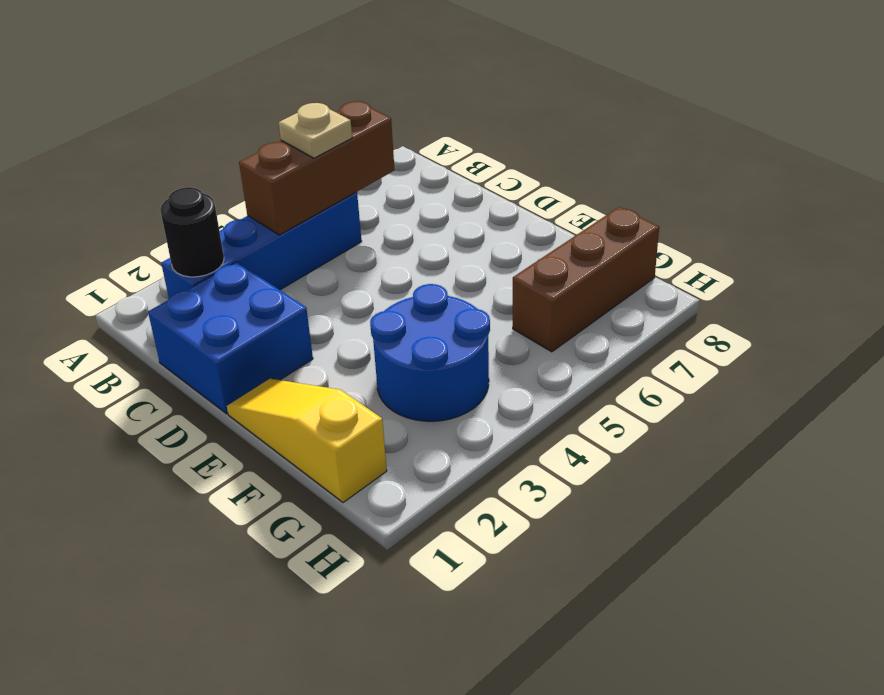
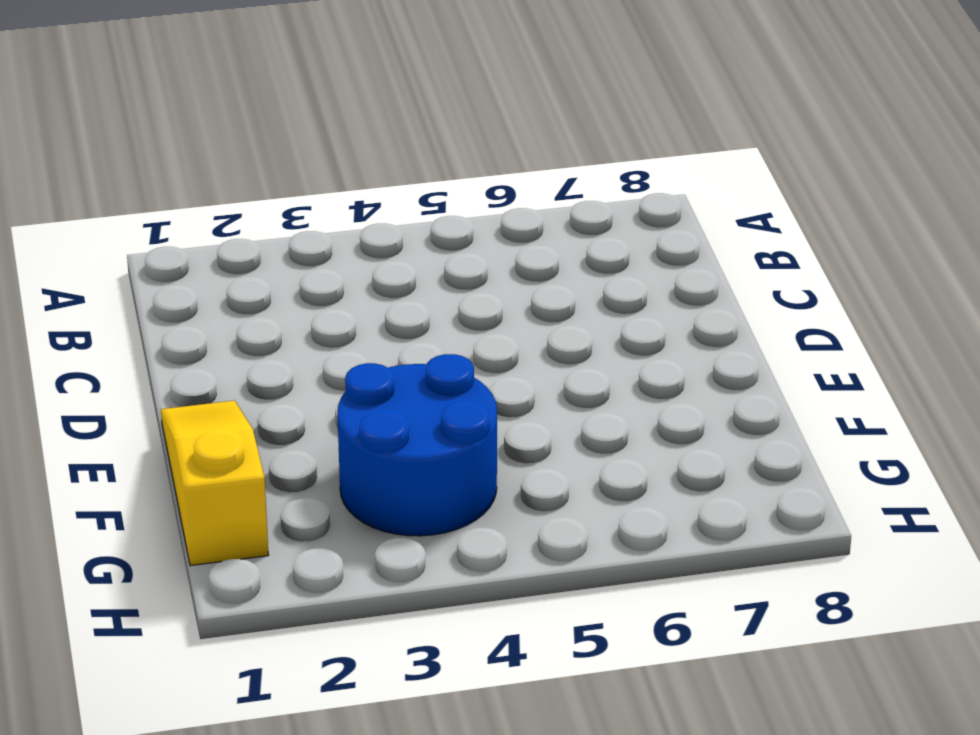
none -> blue 1x4 brick [161,192,362,298]
none -> blue 2x2 brick [148,262,313,414]

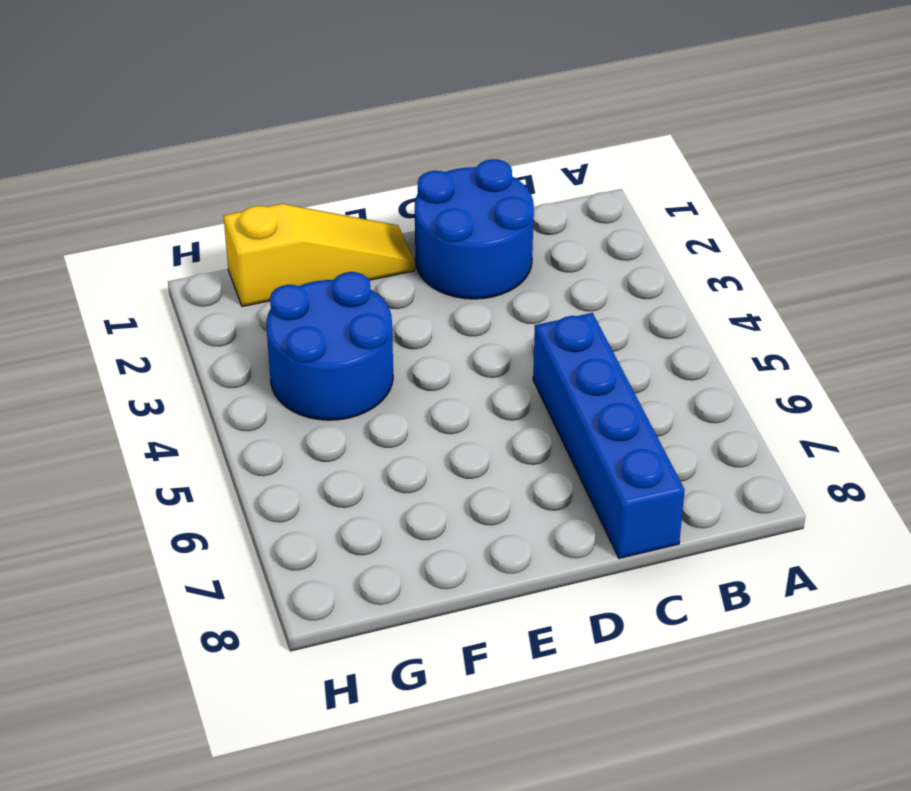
blue 2x2 round brick [415,159,534,299] -> blue 2x2 brick [148,262,313,414]
blue 1x4 brick [533,313,684,558] -> blue 1x4 brick moved to [161,192,362,298]
none -> brown 1x3 brick [513,207,659,352]
none -> black 1x1 round brick [160,187,224,277]

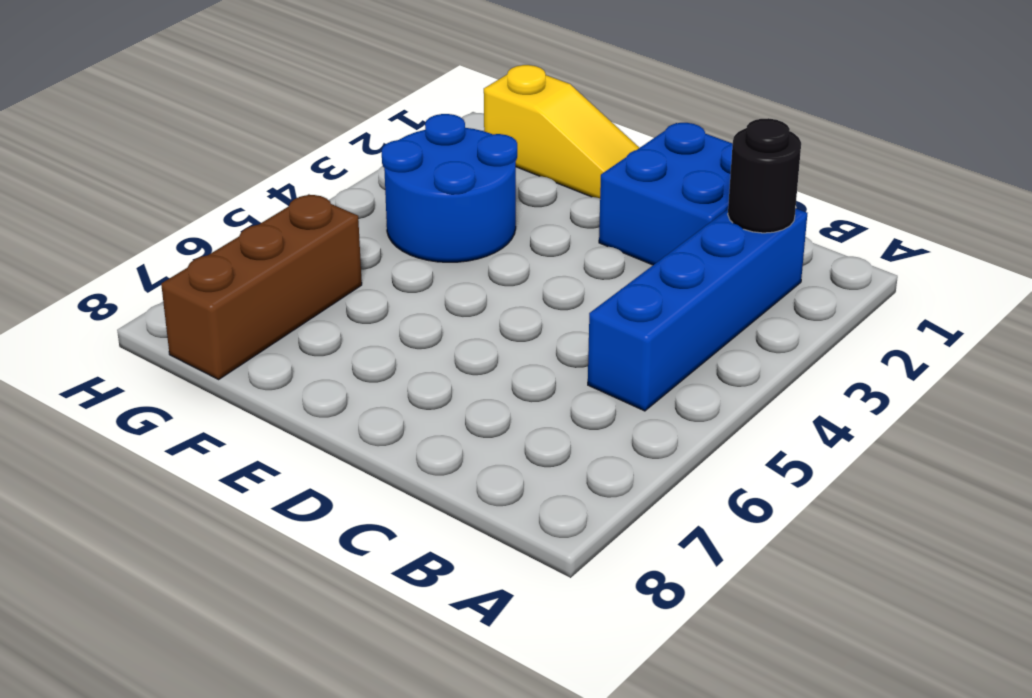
none -> brown 1x3 brick [239,101,395,235]
none -> tan 1x1 plate [278,103,352,158]

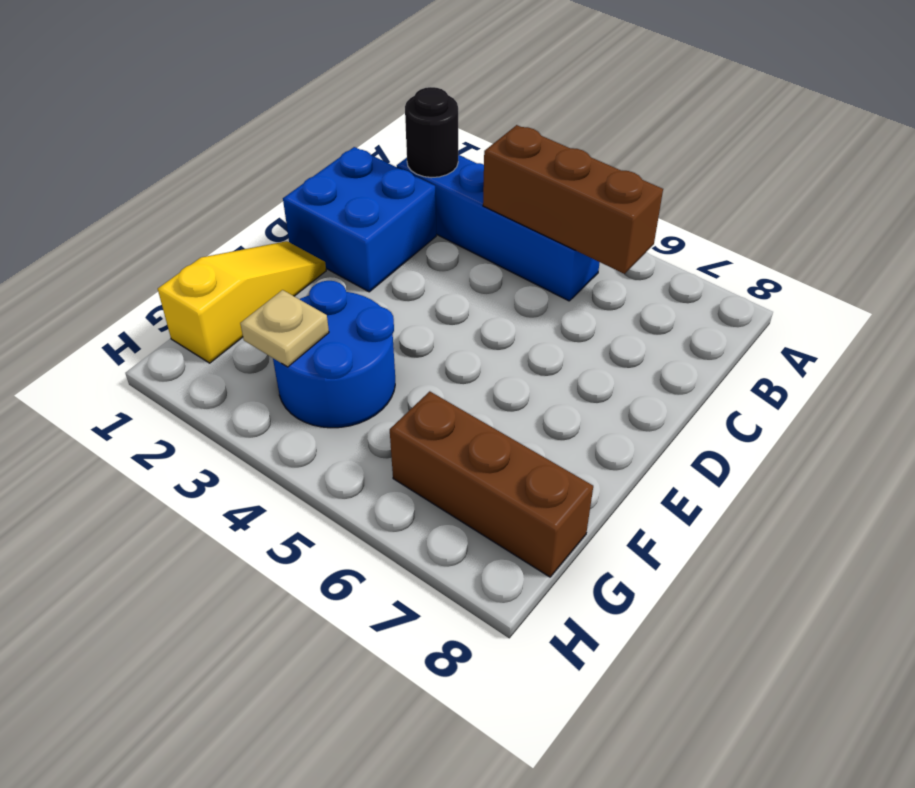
tan 1x1 plate [240,290,329,367] -> tan 1x1 plate moved to [278,103,352,158]

